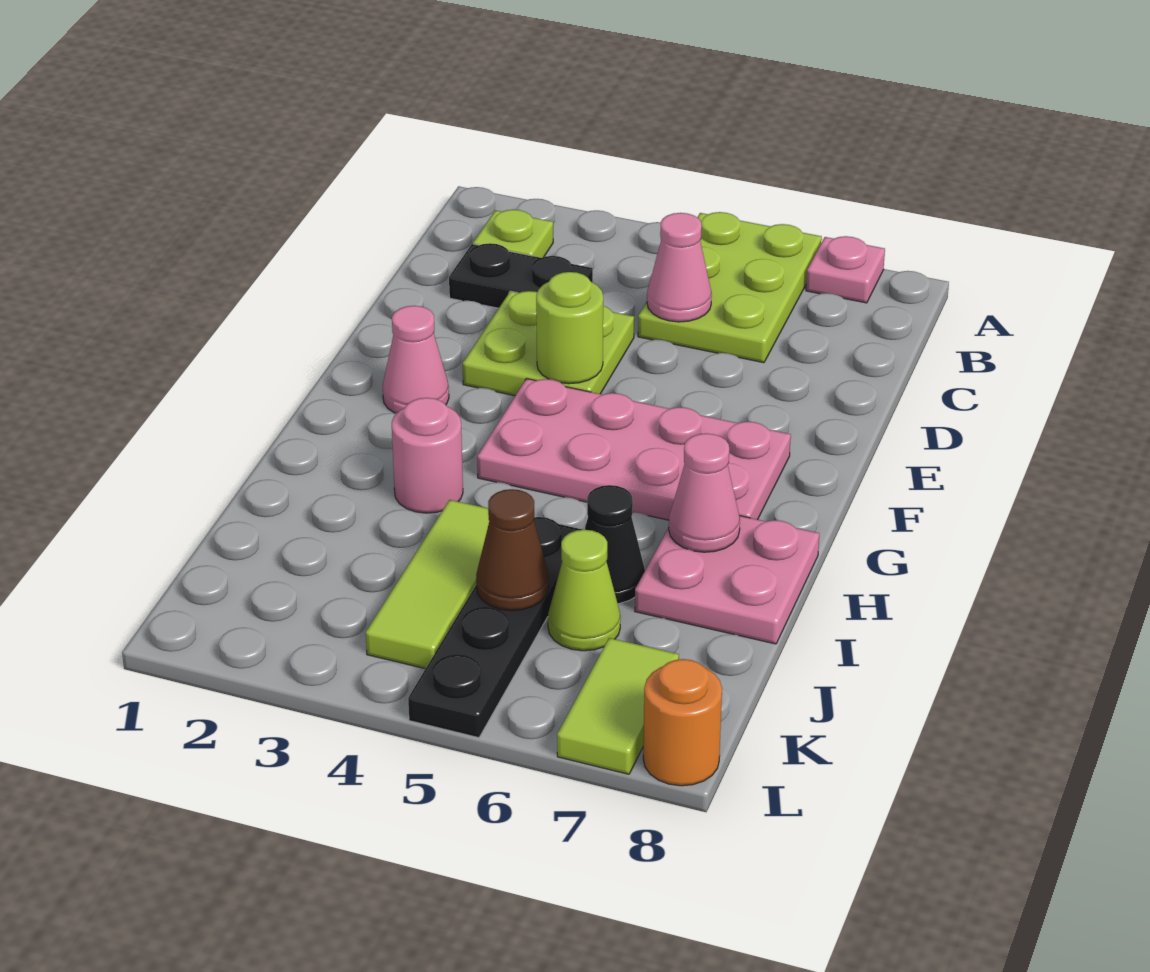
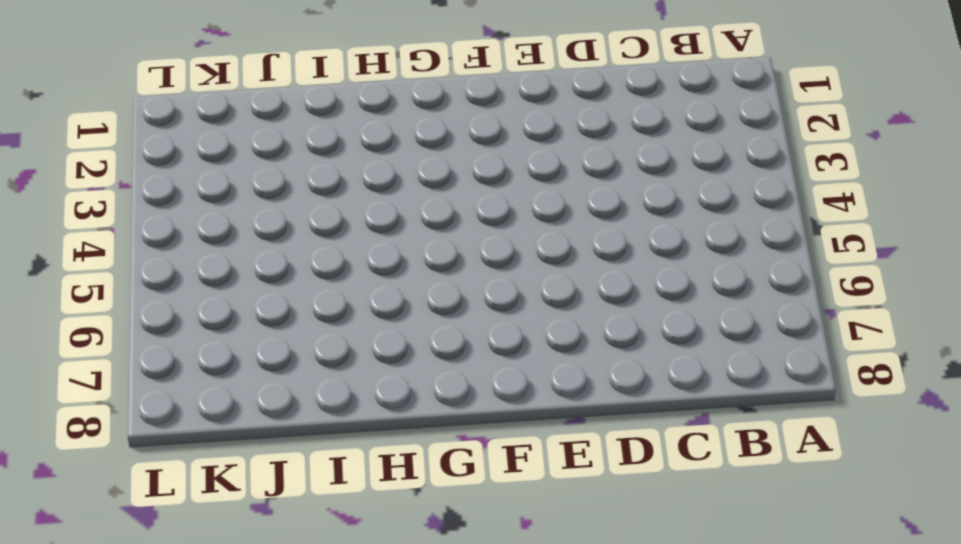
none -> lime 2x3 plate [638,212,822,363]
none -> pink 1x1 plate [806,236,885,303]
none -> lime 1x1 plate [473,210,553,258]

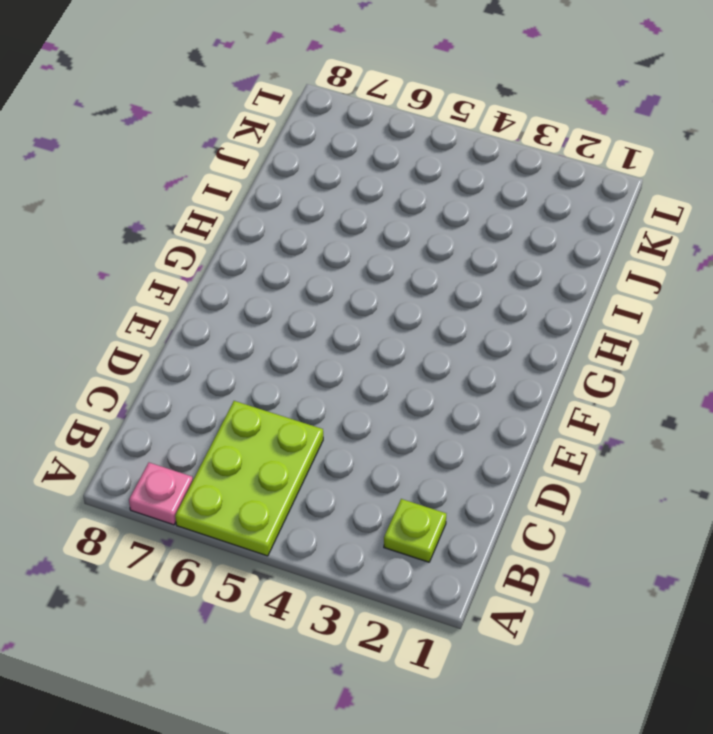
none -> black 1x2 plate [449,243,593,308]
none -> lime 2x2 plate [462,291,634,396]
none -> pink 1x1 cone [383,306,449,413]

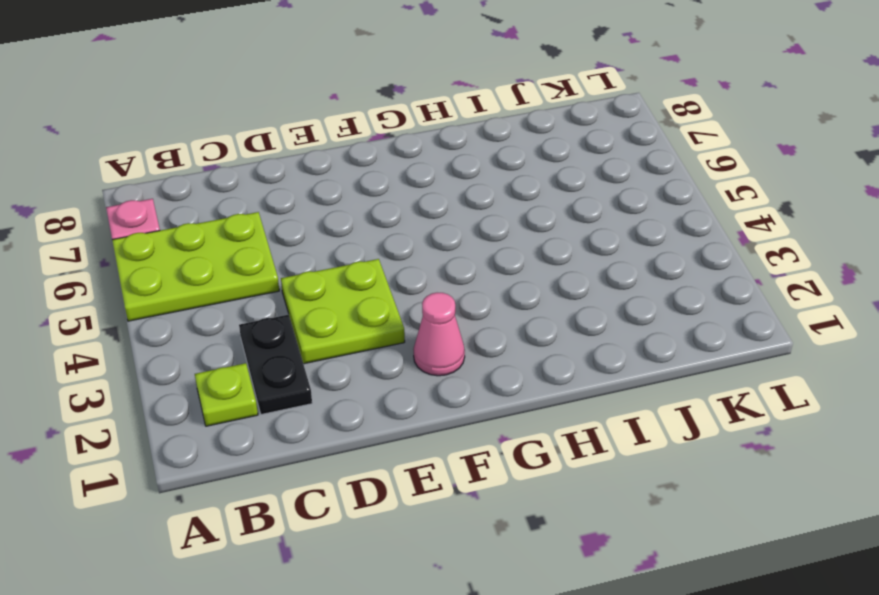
none -> pink 2x4 plate [477,379,791,520]
none -> pink 1x1 round brick [392,398,463,513]
none -> pink 2x2 plate [635,516,819,644]

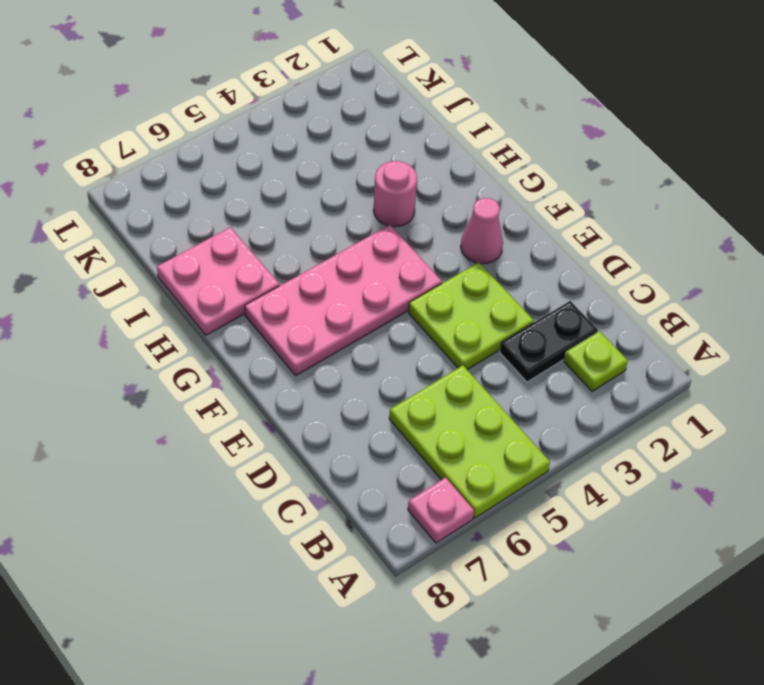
none -> lime 1x3 tile [366,500,489,669]
none -> black 1x4 plate [408,517,583,738]
none -> black 1x1 cone [584,485,645,604]

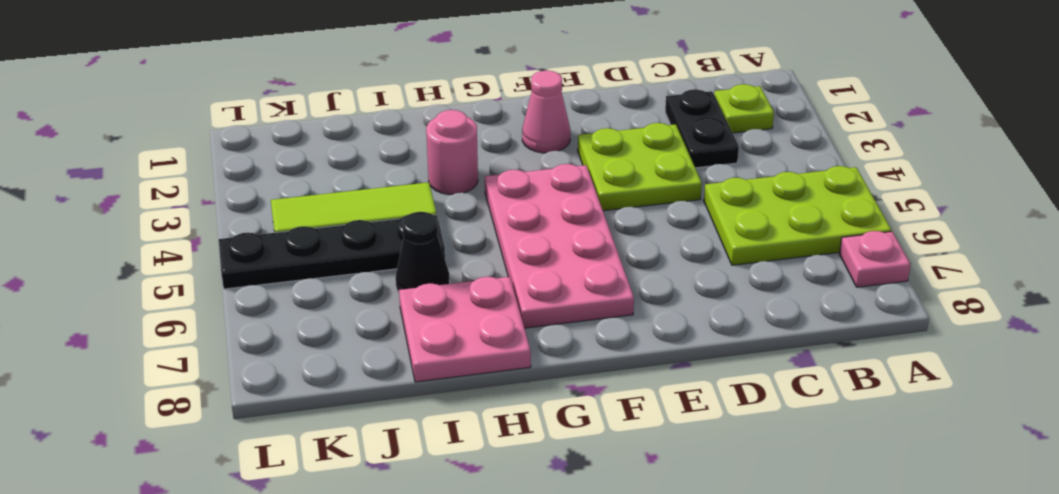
none -> lime 1x1 cone [548,530,621,651]
none -> lime 1x2 tile [557,638,679,774]
none -> orange 1x1 round brick [643,659,722,786]

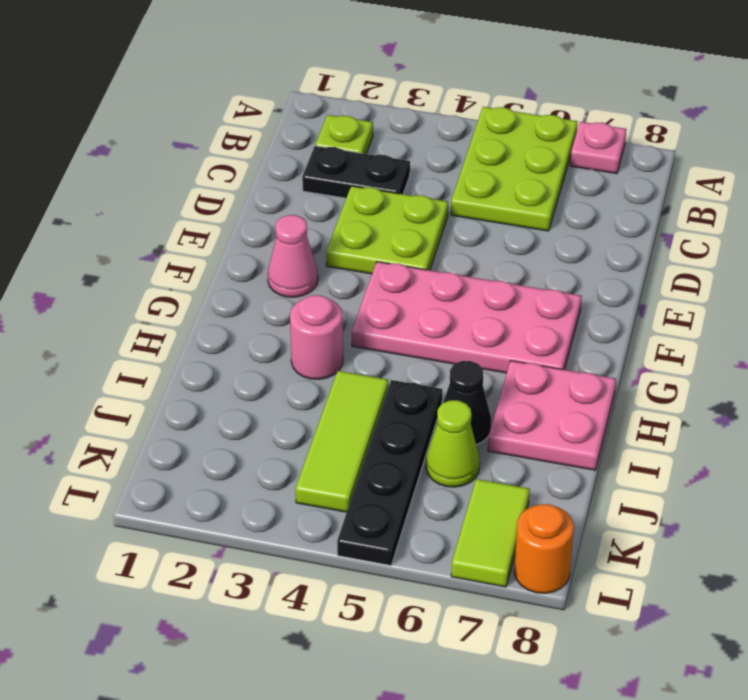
none -> pink 1x1 cone [647,213,712,322]
none -> lime 1x1 round brick [536,272,603,384]
none -> pink 1x1 cone [669,433,740,552]

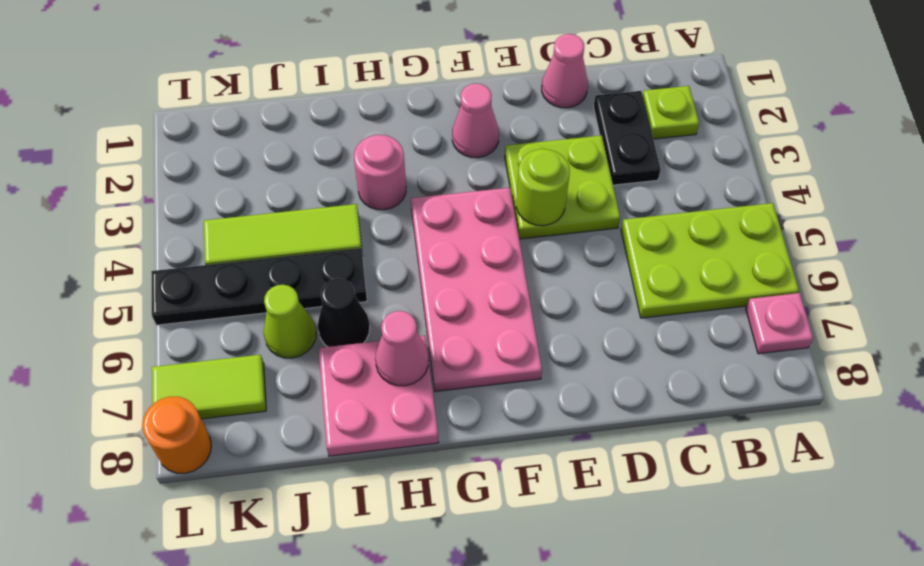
pink 1x1 cone [542,34,588,108] -> pink 1x1 cone moved to [647,213,712,322]
none -> brown 1x1 cone [476,489,549,611]

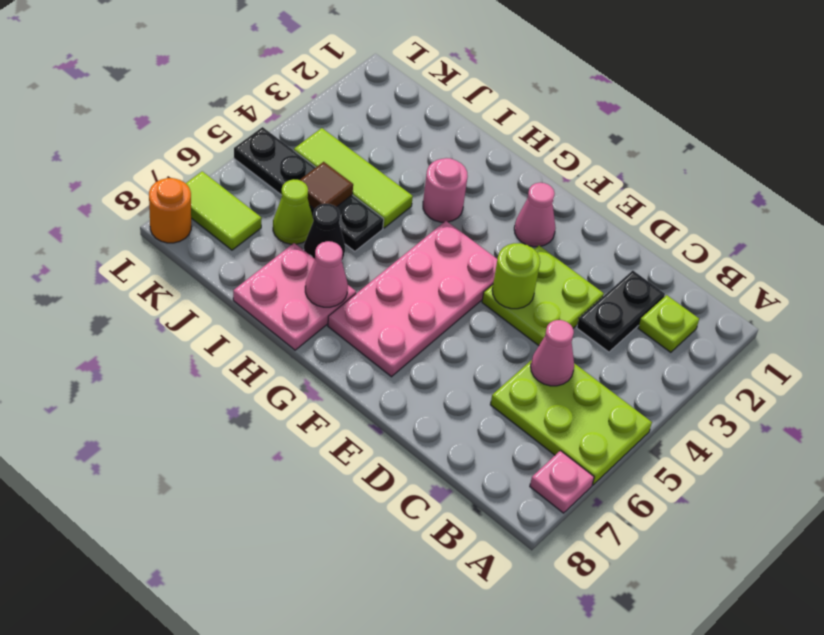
brown 1x1 tile [300,162,353,209] -> brown 1x1 cone [476,489,549,611]

